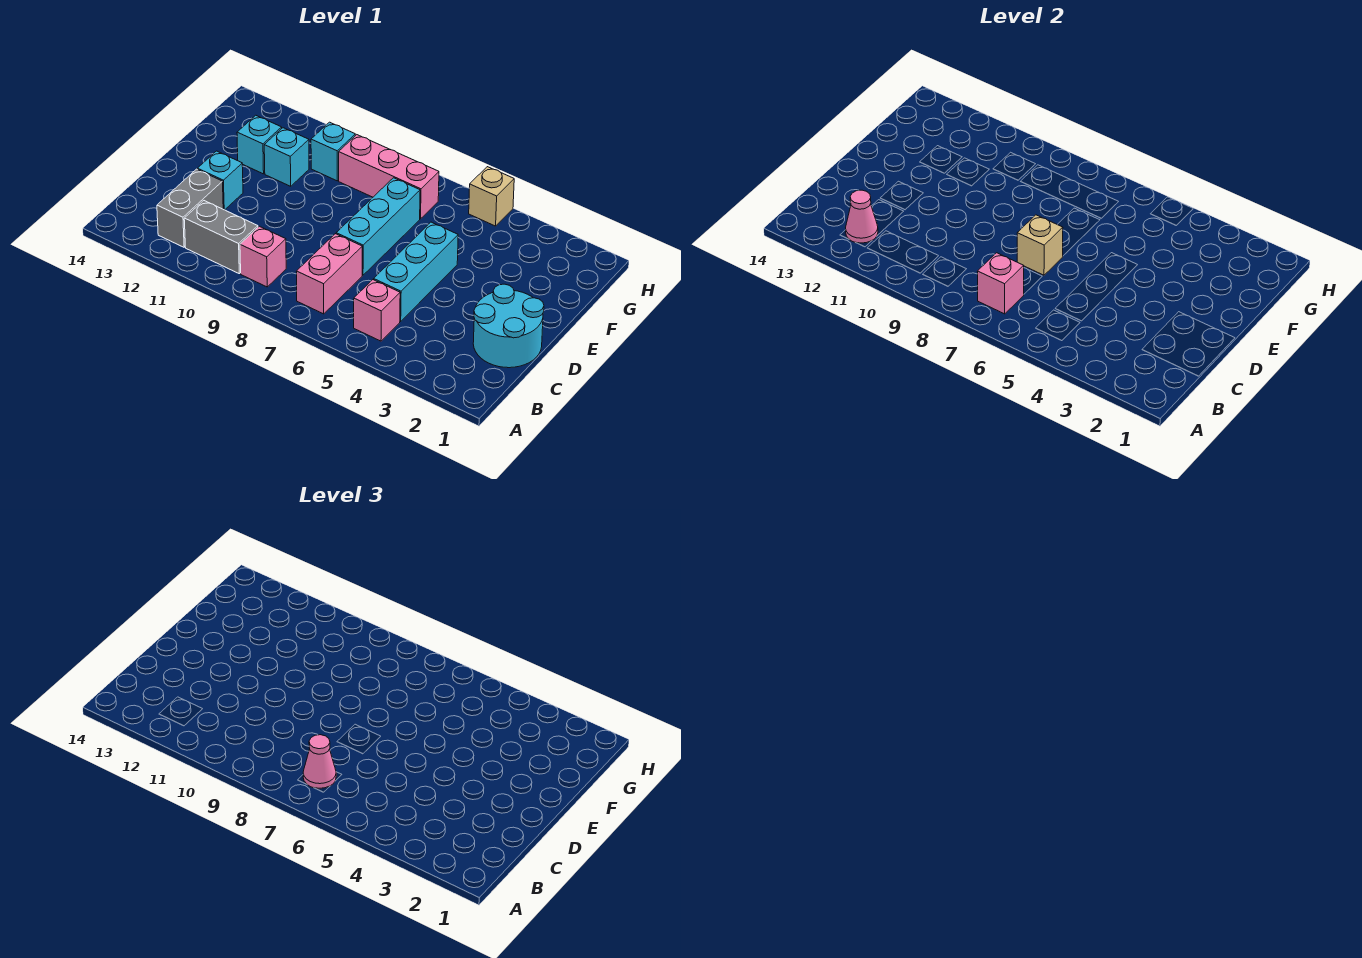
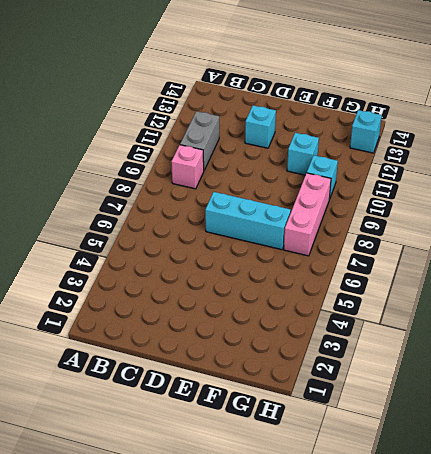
cyan 1x1 brick [350,110,382,153] -> cyan 1x1 brick moved to [237,115,282,174]
none -> pink 1x1 brick [354,280,400,341]
none -> pink 1x2 brick [296,234,362,314]
none -> grey 1x2 brick [157,169,223,247]

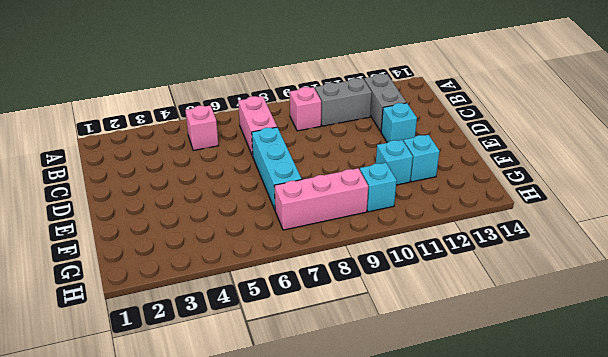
none -> cyan 2x2 round brick [473,284,544,368]
none -> cyan 1x3 brick [374,222,458,321]
none -> tan 1x1 brick [469,167,514,226]

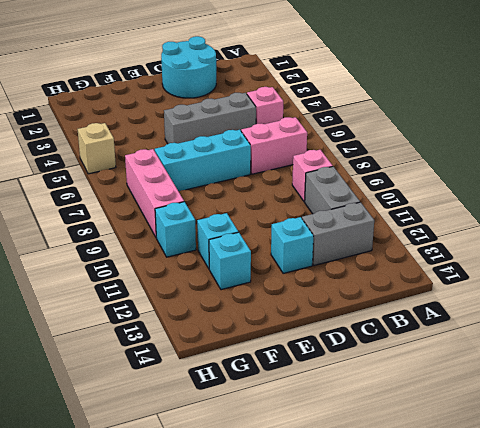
grey 1x3 brick [164,93,256,144] -> cyan 1x3 brick [374,222,458,321]
none -> pink 1x1 brick [977,253,1024,314]
none -> pink 1x1 cone [846,190,878,243]
none -> tan 1x1 brick [1017,215,1063,275]

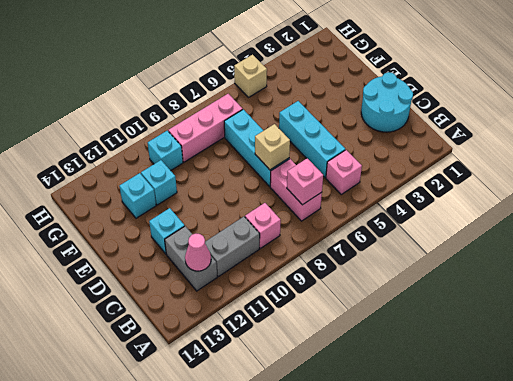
none -> pink 1x1 cone [303,735,336,788]

